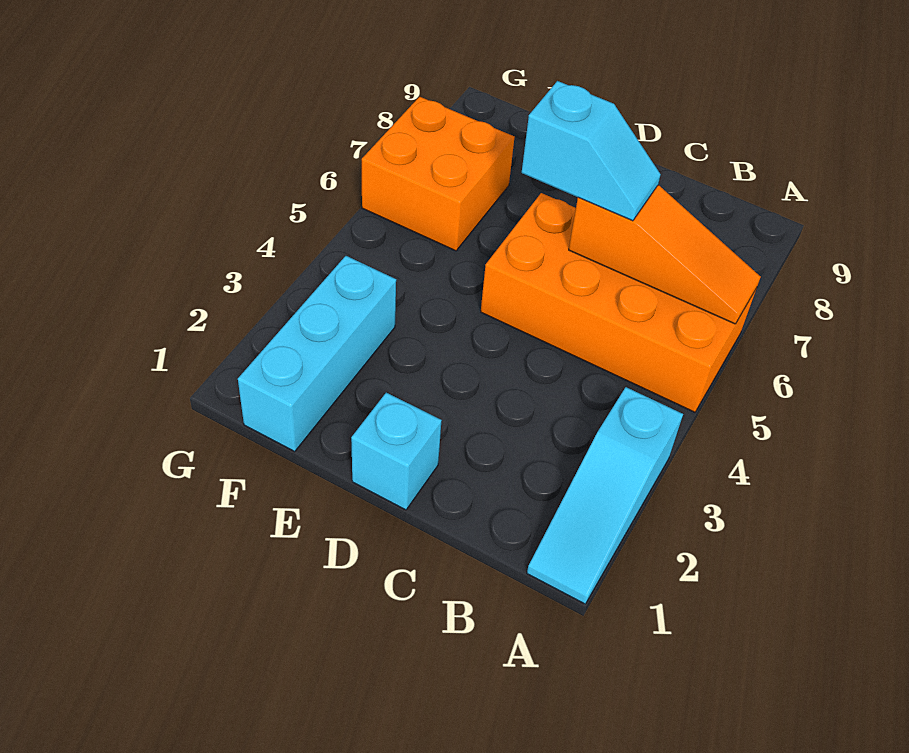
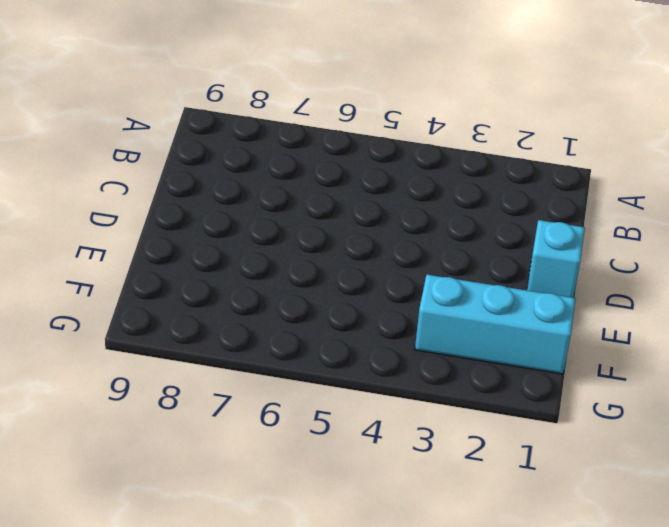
none -> cyan 1x3 slope [527,387,683,604]
none -> orange 2x4 brick [481,193,757,412]

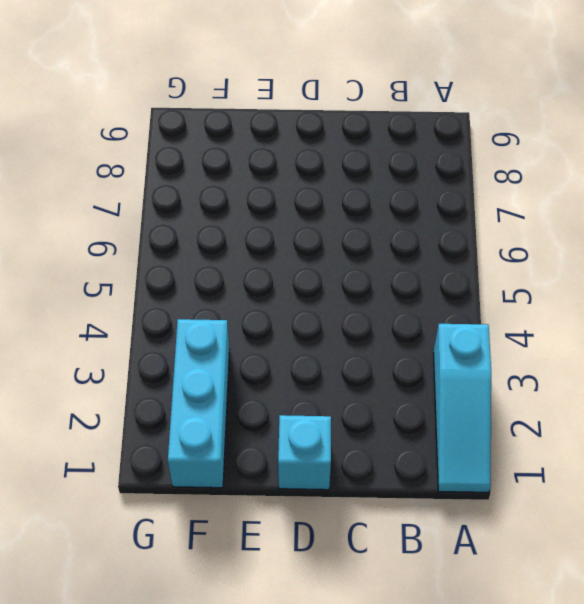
none -> orange 2x4 brick [481,193,757,412]
none -> orange 2x2 brick [362,97,515,251]

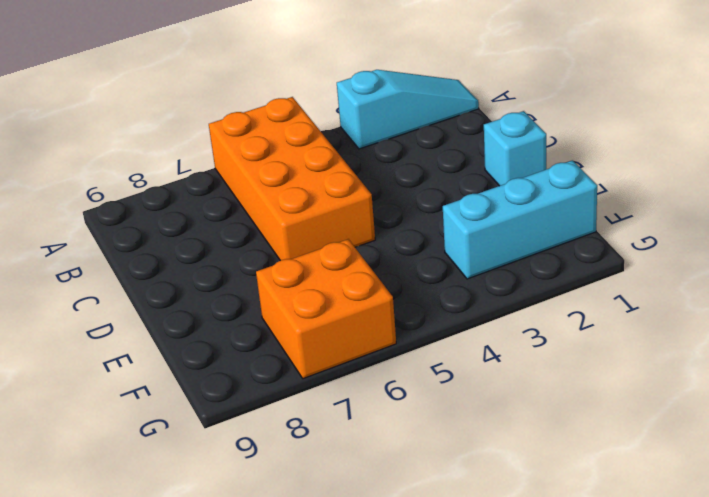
none -> orange 1x3 slope [569,185,761,324]
none -> cyan 1x2 slope [522,81,661,221]

